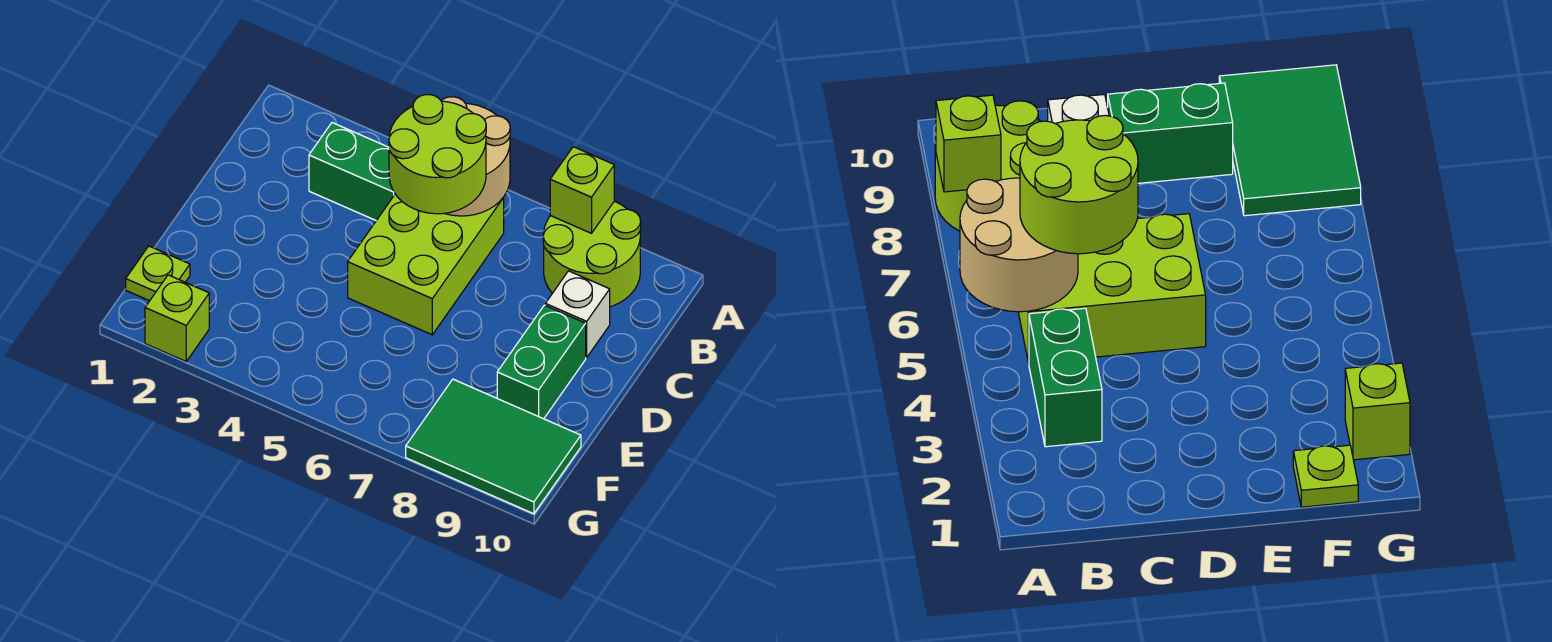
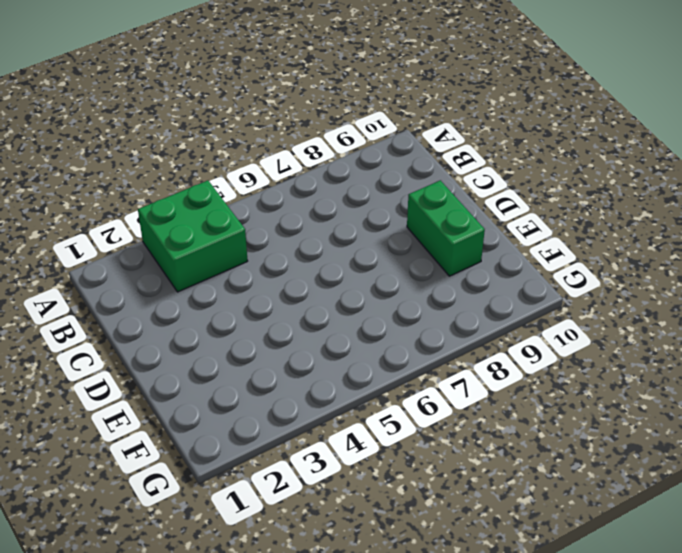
green 2x2 brick [138,181,248,292] -> green 1x2 brick [309,123,395,221]
none -> lime 2x2 round brick [543,201,641,307]
none -> lime 2x3 brick [348,194,504,335]

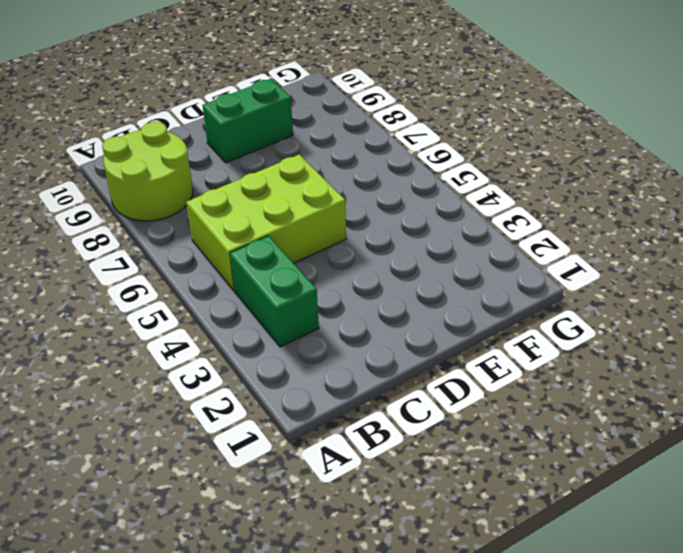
none -> white 1x1 brick [545,271,610,357]
none -> lime 1x1 plate [126,246,190,301]

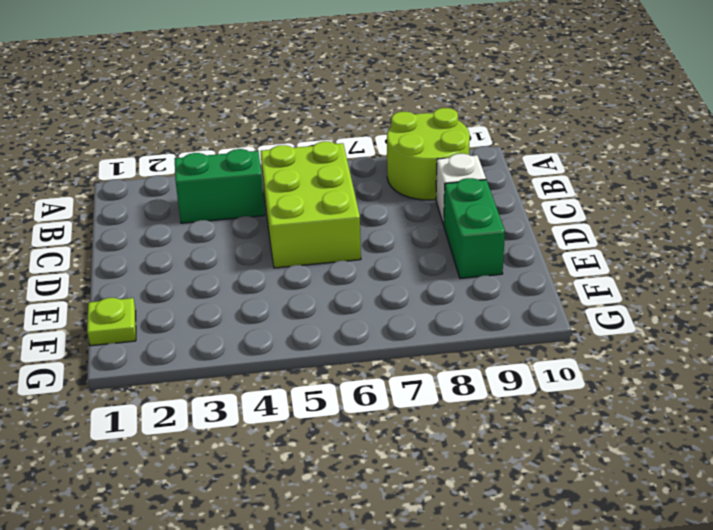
none -> green 2x3 tile [406,379,581,514]
none -> lime 1x1 brick [145,275,209,361]

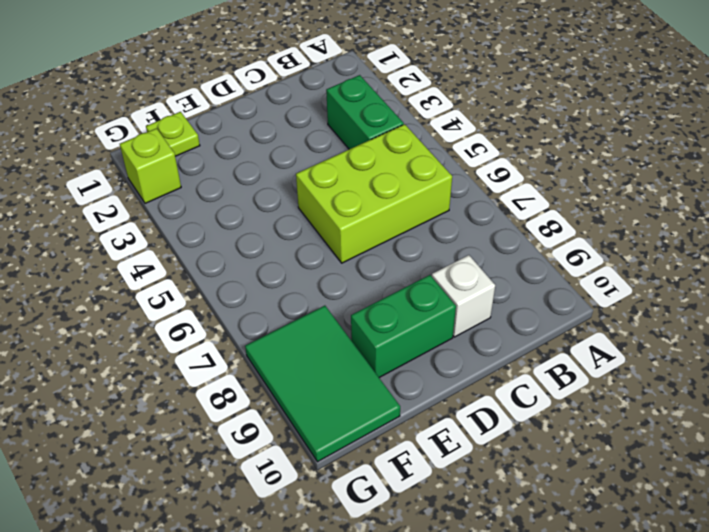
none -> lime 2x2 round brick [543,201,641,307]
none -> tan 2x2 round brick [441,97,510,216]

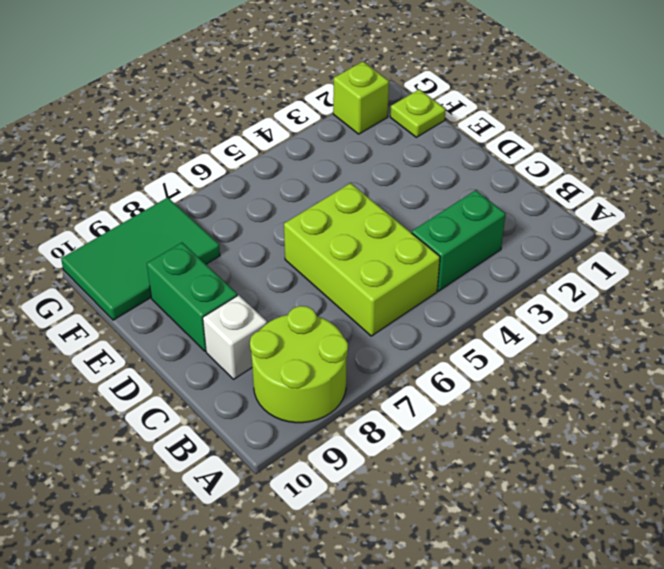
none -> tan 2x2 round brick [441,97,510,216]
none -> lime 1x1 brick [550,147,614,233]

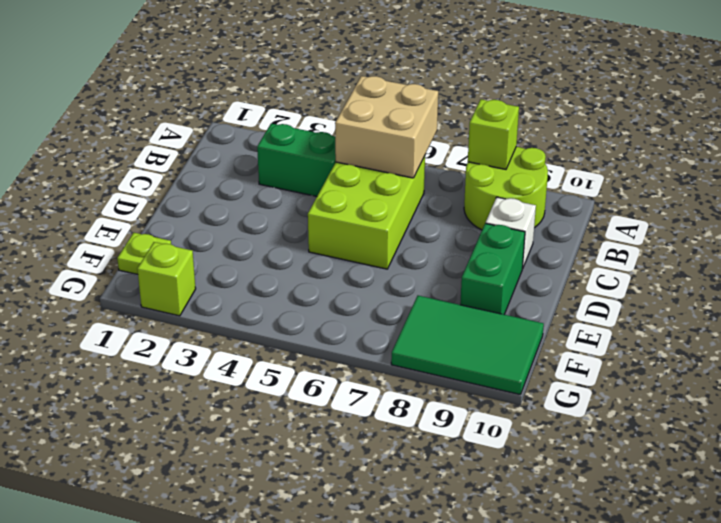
tan 2x2 brick [335,76,438,178] -> tan 2x2 round brick [441,97,510,216]
none -> lime 2x2 round brick [389,95,486,214]

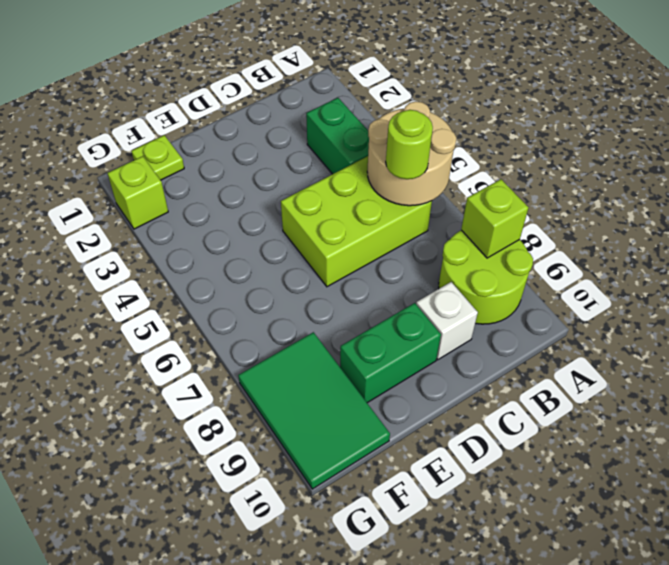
lime 1x1 round brick [386,110,433,179] -> lime 2x2 round brick [389,95,486,214]

